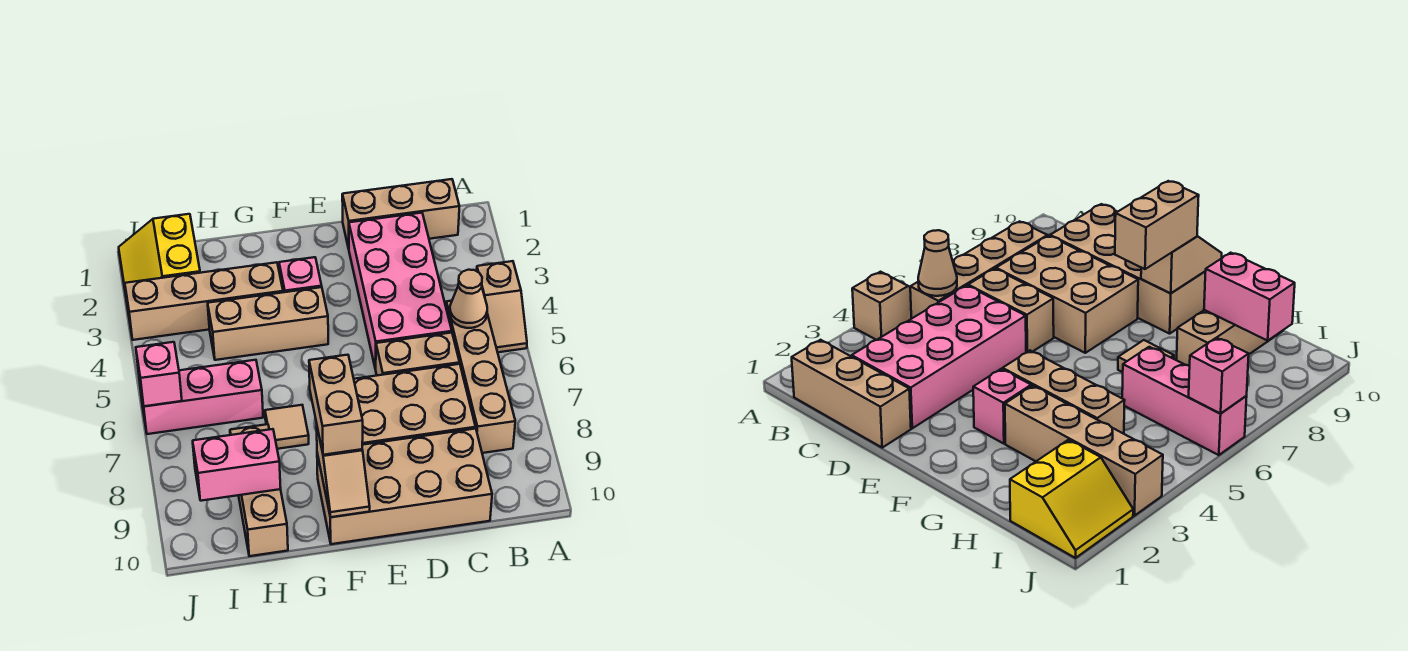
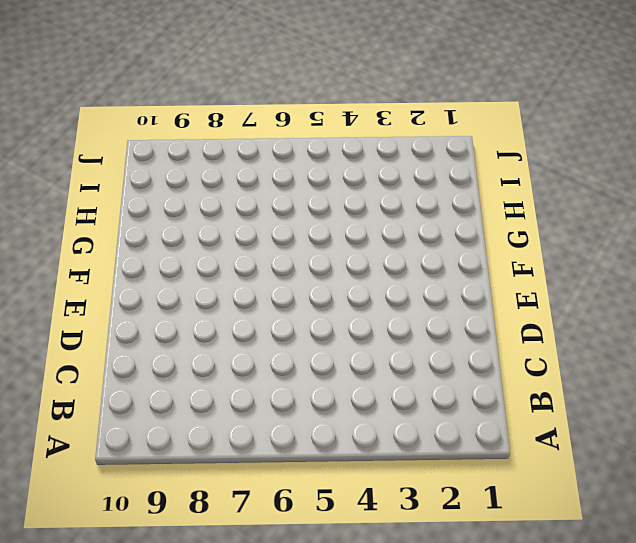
none -> tan 1x2 slope [477,261,527,352]
none -> tan 1x3 brick [342,179,459,249]
none -> tan 1x4 brick [446,301,515,453]

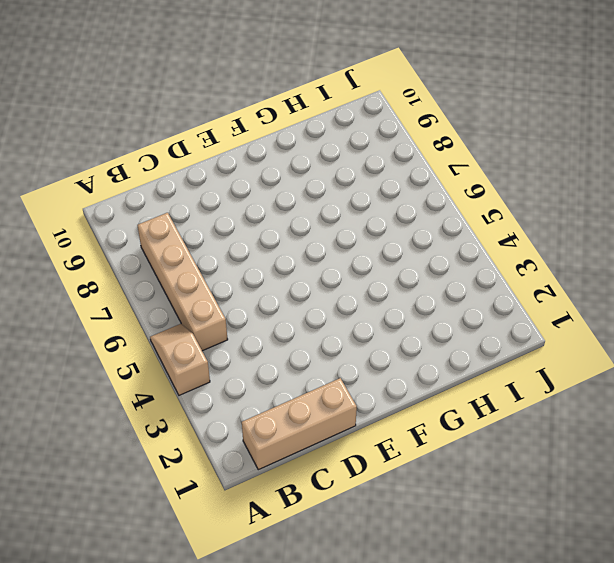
none -> pink 2x4 brick [349,213,452,369]
none -> tan 1x2 brick [376,333,460,375]
none -> tan 2x3 brick [354,364,476,445]

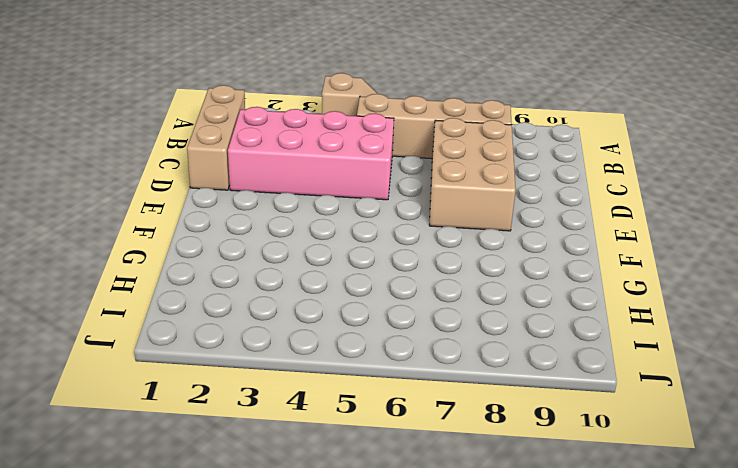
none -> tan 1x2 brick [376,333,460,375]
none -> tan 2x4 brick [317,429,492,544]
none -> pink 1x1 brick [279,257,322,292]

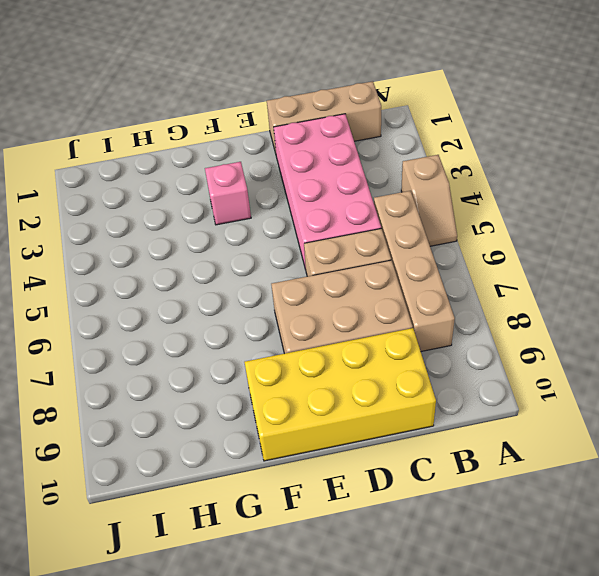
yellow 2x4 brick [244,328,436,461] -> tan 2x4 brick [317,429,492,544]
none -> tan 1x3 brick [208,287,328,360]
none -> tan 1x4 brick [125,262,283,340]
none -> tan 1x1 tile [265,405,309,449]

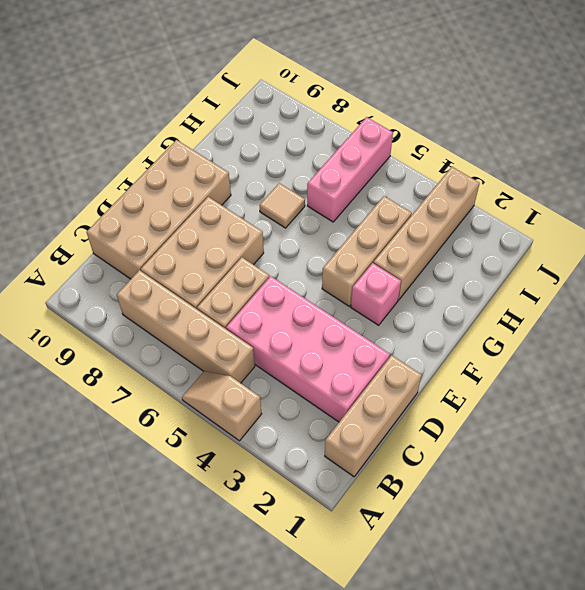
none -> tan 1x3 brick [230,424,288,556]
none -> yellow 2x2 slope [119,214,200,301]
none -> tan 1x1 cone [450,270,487,328]

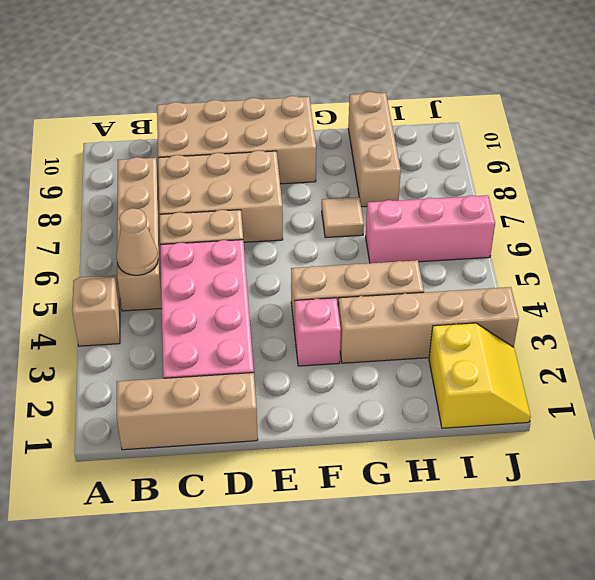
none -> tan 1x2 slope [317,428,370,517]
none -> pink 1x2 brick [193,429,281,501]
none -> pink 1x1 brick [136,342,182,406]

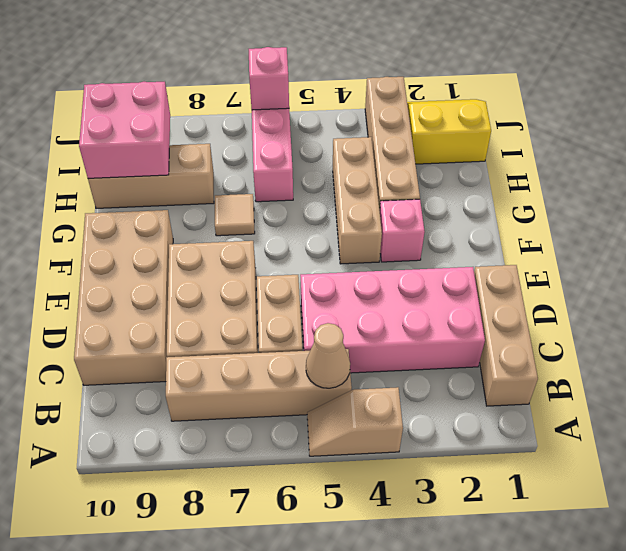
pink 2x2 brick [79,82,170,178] -> pink 1x2 brick [193,429,281,501]
none -> tan 1x2 slope [317,428,370,517]
none -> tan 1x2 brick [309,355,363,455]

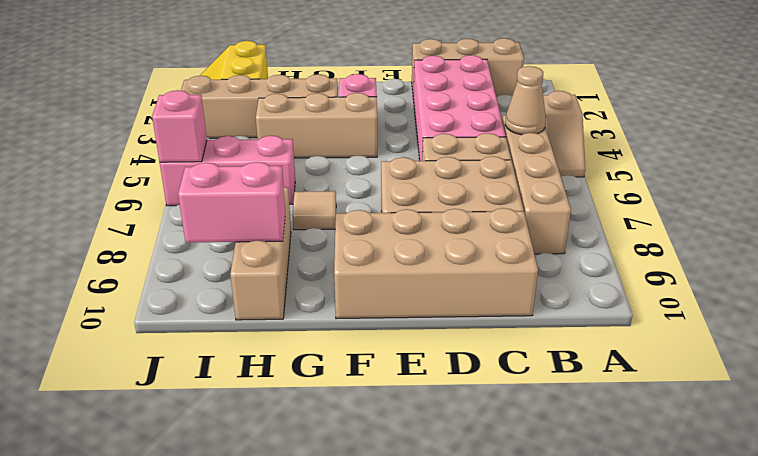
none -> tan 1x2 slope [317,428,370,517]
none -> tan 1x2 brick [309,355,363,455]

